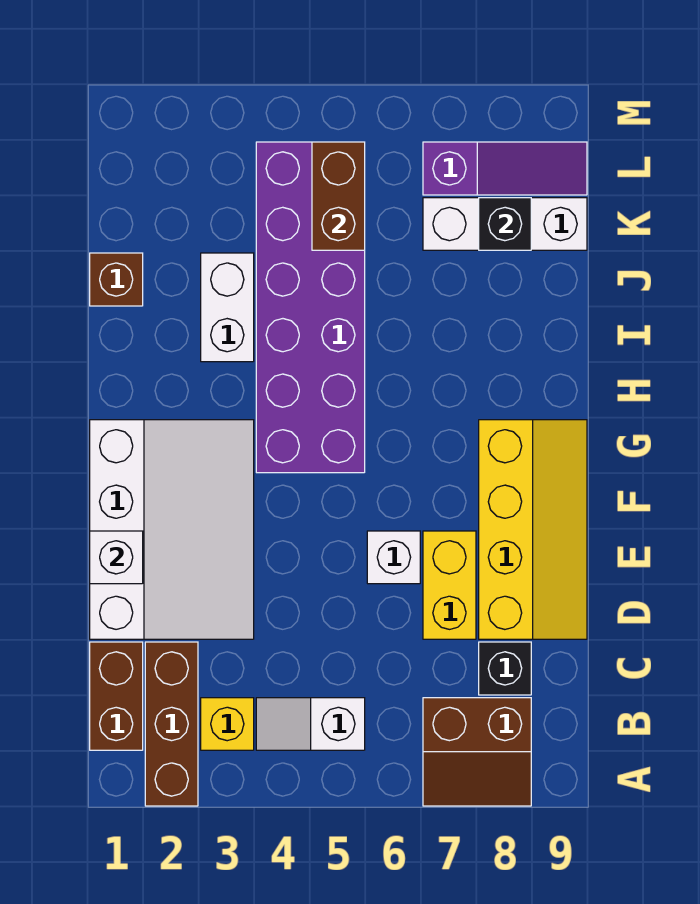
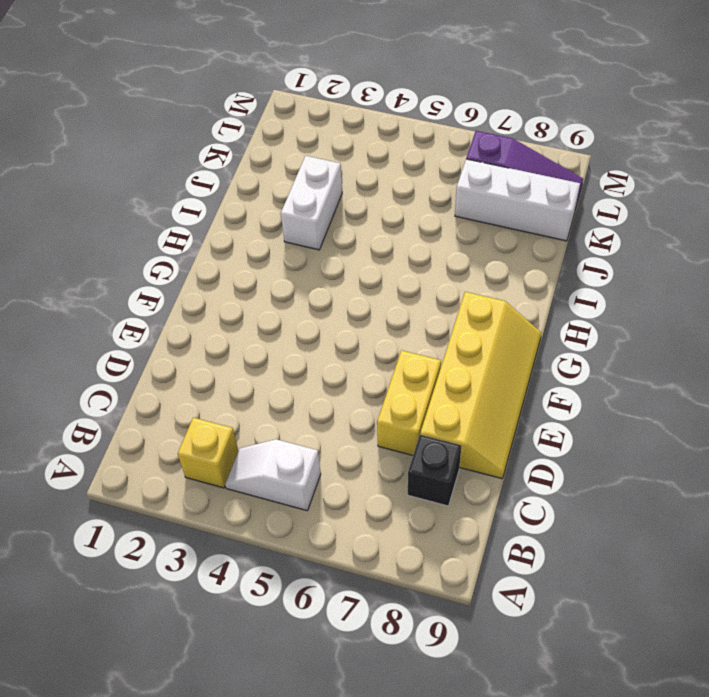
none -> brown 1x3 brick [145,642,198,806]
none -> brown 2x2 slope [423,698,531,806]
none -> brown 1x2 brick [90,642,143,750]

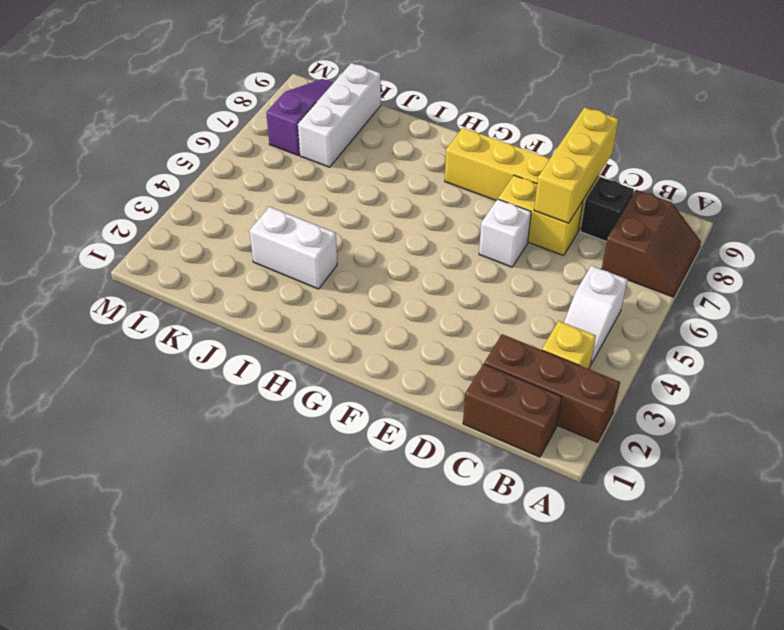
yellow 1x3 brick [534,107,619,223] -> none
none -> white 3x4 slope [90,420,254,639]
none -> purple 2x6 brick [256,142,365,473]
none -> brown 1x1 brick [90,253,143,306]

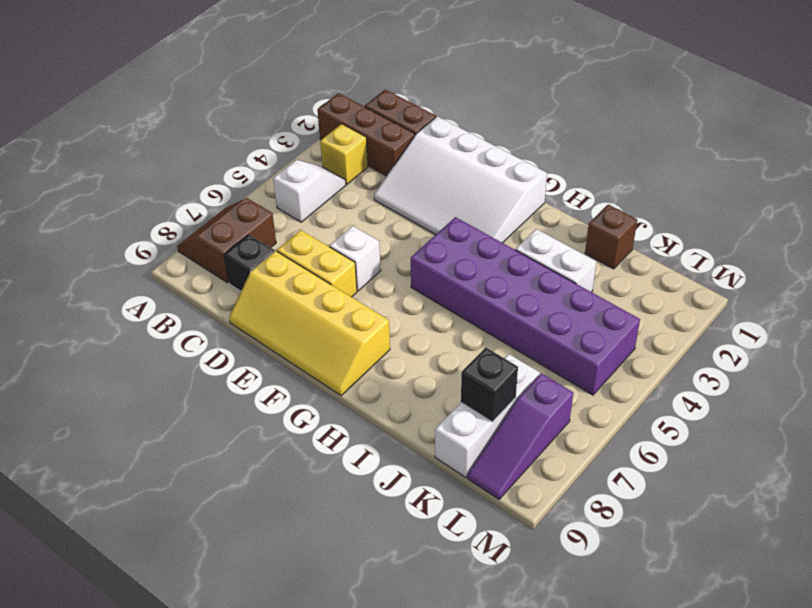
none -> white 1x1 brick [90,531,143,584]
none -> brown 1x2 brick [312,142,365,250]

